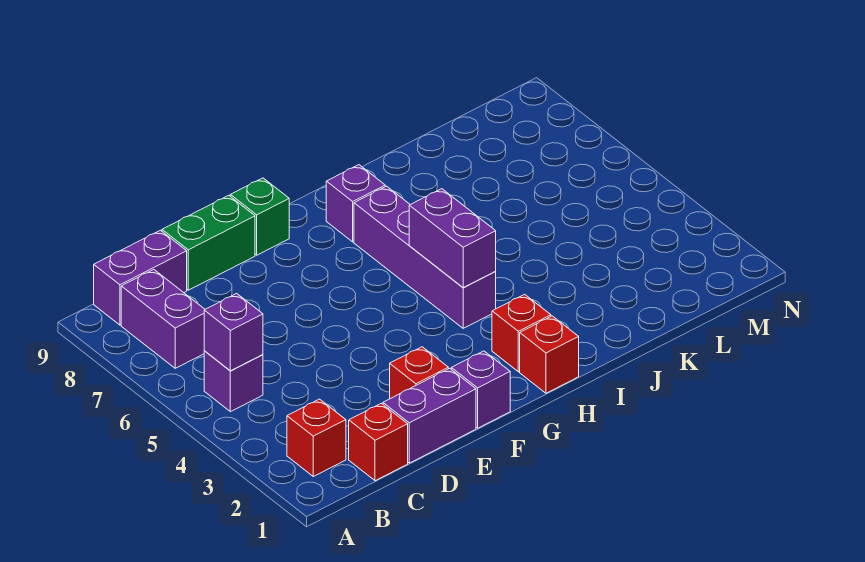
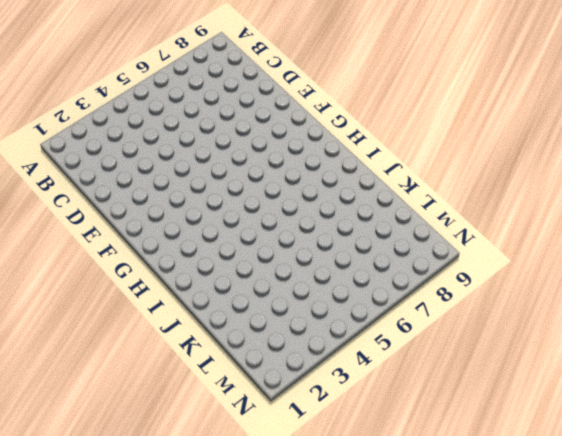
none -> red 1x1 brick [287,399,346,476]
none -> purple 1x1 brick [204,351,263,412]
none -> purple 1x2 brick [121,270,205,368]

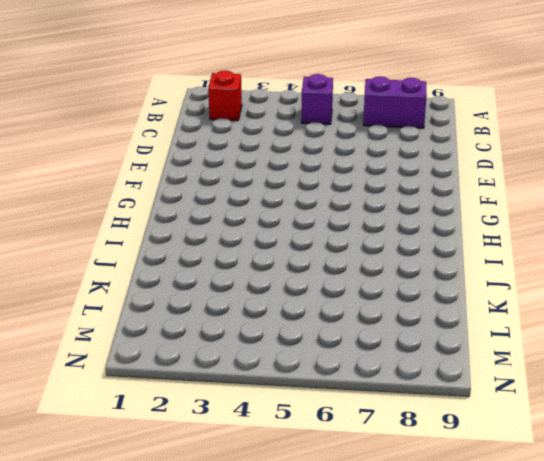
none -> purple 1x2 brick [94,230,187,325]
none -> red 1x1 brick [349,403,408,481]
none -> purple 1x2 brick [383,368,476,463]

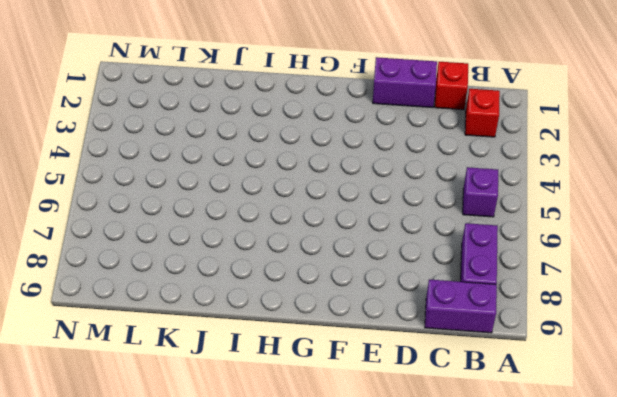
none -> green 1x2 brick [162,195,255,290]
none -> red 1x1 brick [390,347,448,399]
none -> purple 1x1 brick [451,351,510,428]

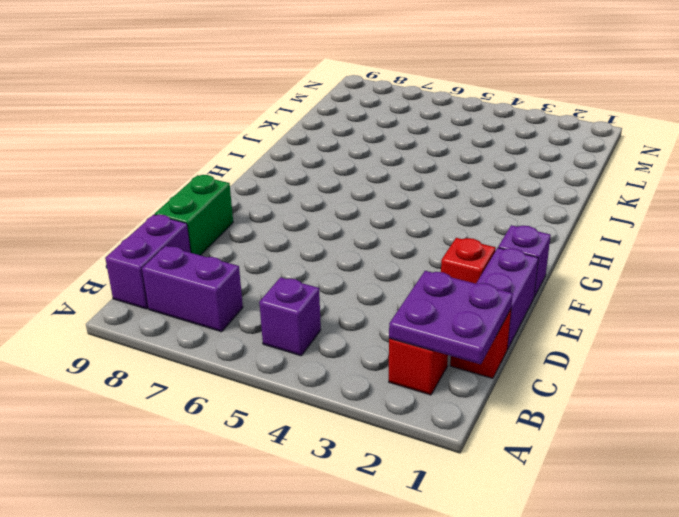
purple 2x2 plate [389,271,513,364] -> none
none -> green 1x1 brick [230,178,289,255]
none -> red 1x1 brick [520,316,579,393]
none -> red 1x1 brick [492,294,551,372]

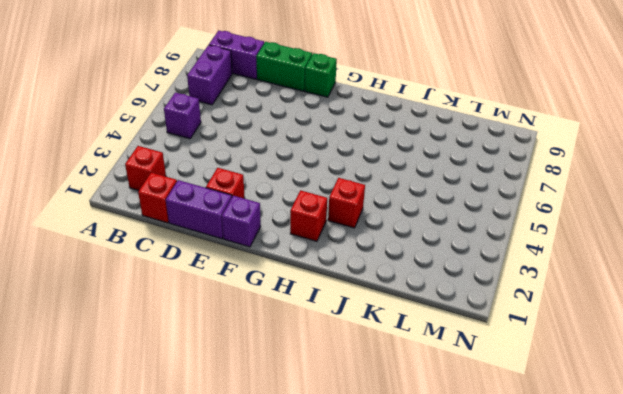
red 1x1 brick [328,178,365,228] -> red 1x1 brick moved to [520,316,579,393]
none -> purple 1x4 brick [354,186,496,328]
none -> purple 1x1 brick [326,165,385,242]
none -> purple 1x1 brick [204,293,263,371]

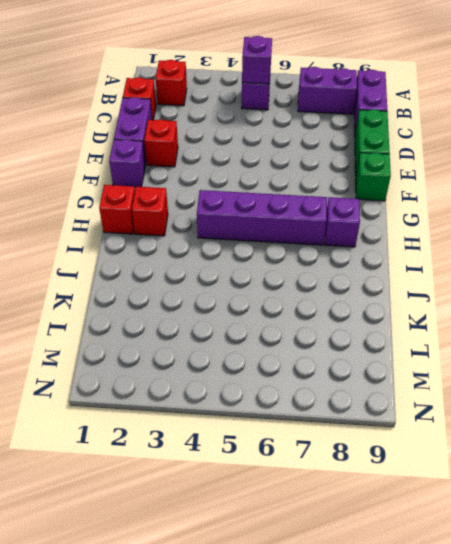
none -> purple 1x2 brick [409,189,496,287]

